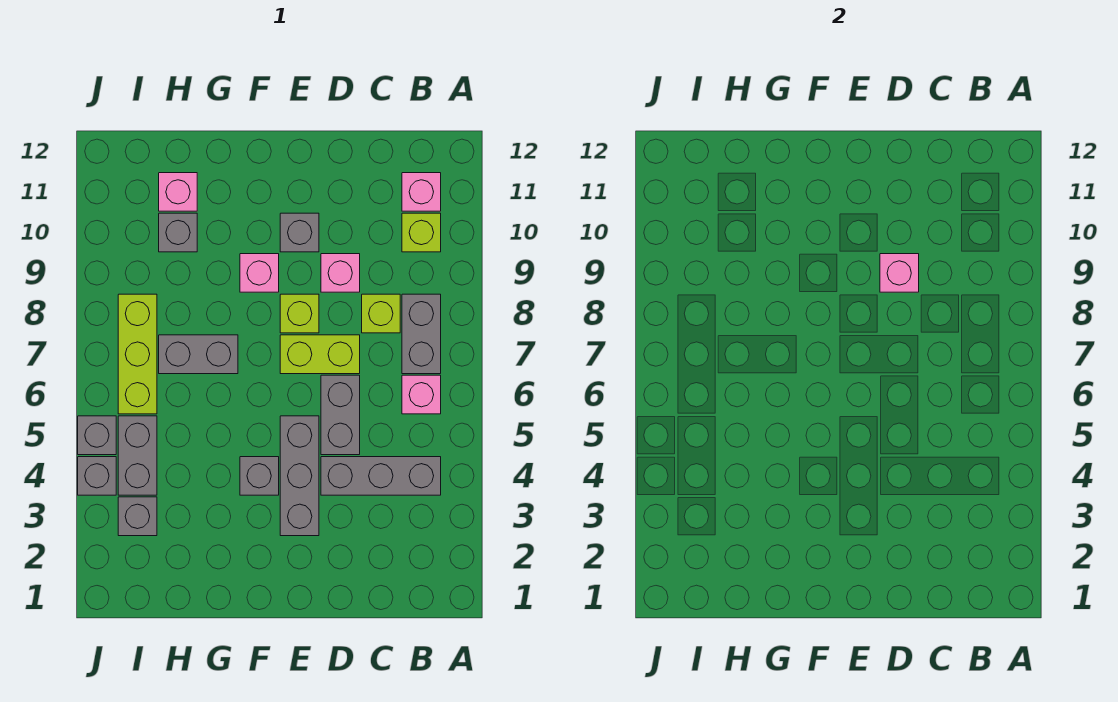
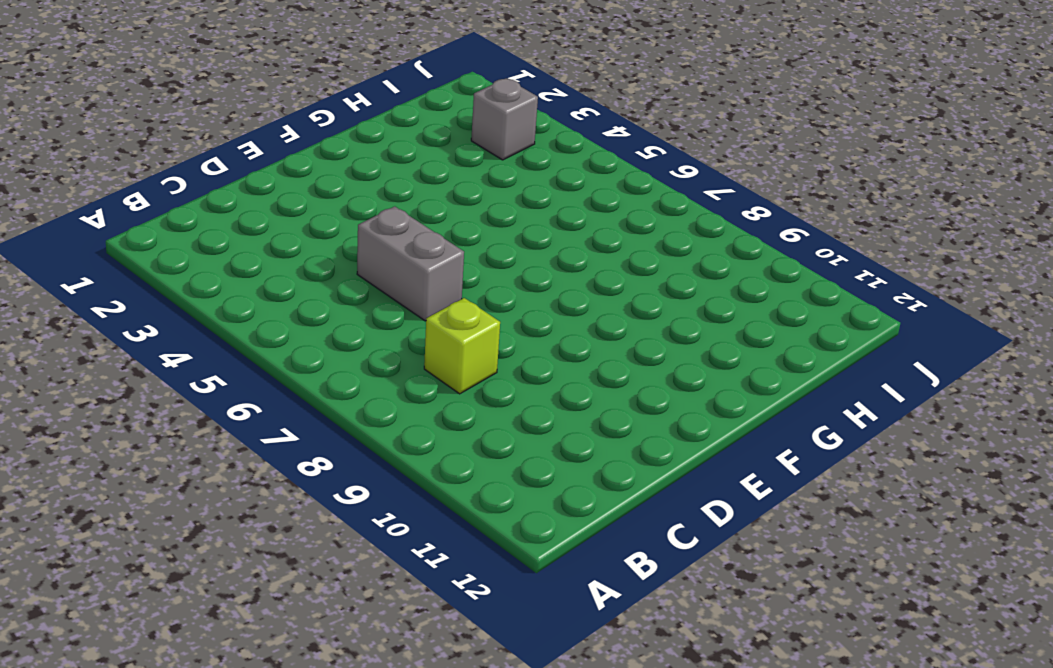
none -> grey 1x3 brick [321,457,441,495]
none -> pink 1x1 brick [402,375,441,414]
none -> grey 1x2 brick [402,294,441,374]

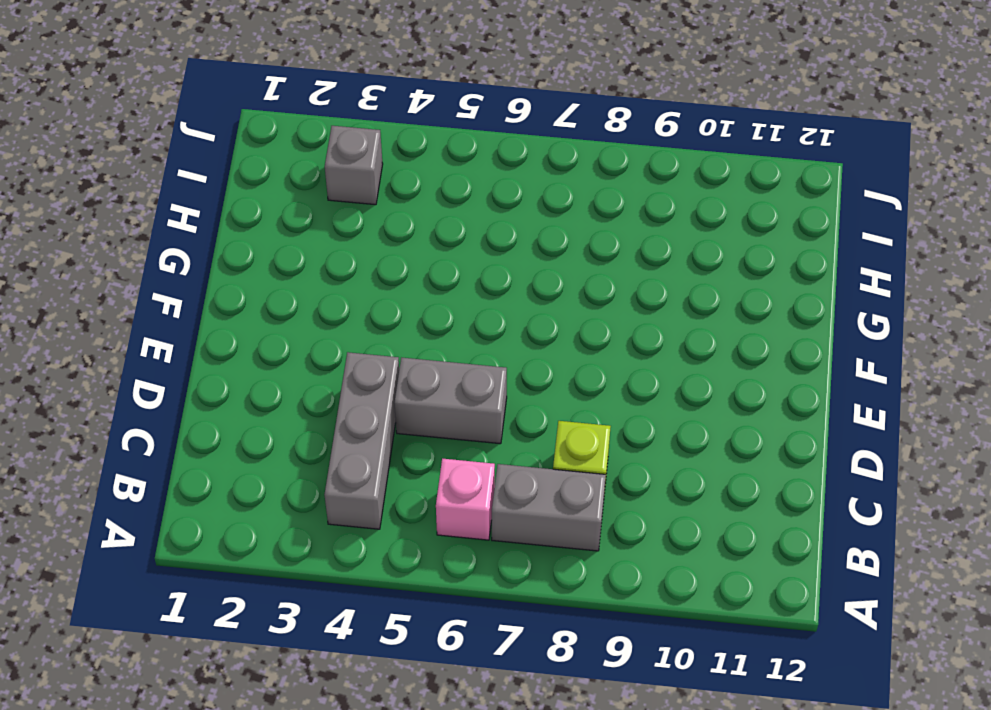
none -> lime 1x1 brick [402,213,441,252]
none -> pink 1x1 brick [402,173,441,211]
none -> lime 1x2 brick [280,335,360,374]

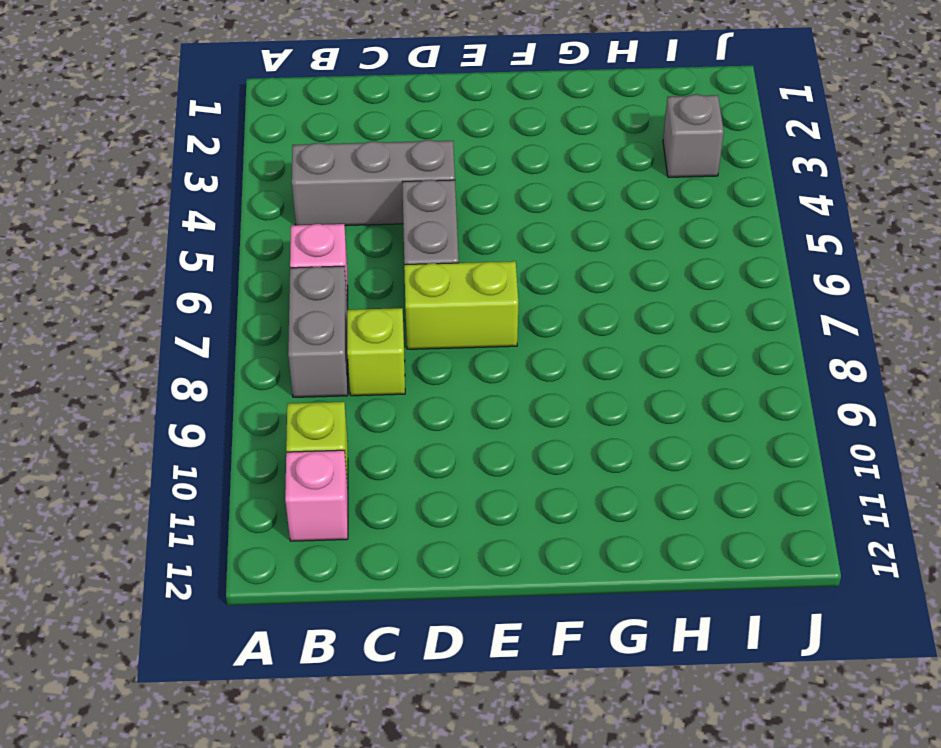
none -> pink 1x1 brick [321,254,360,292]
none -> grey 1x3 brick [280,416,319,536]
none -> lime 1x1 brick [280,294,319,333]

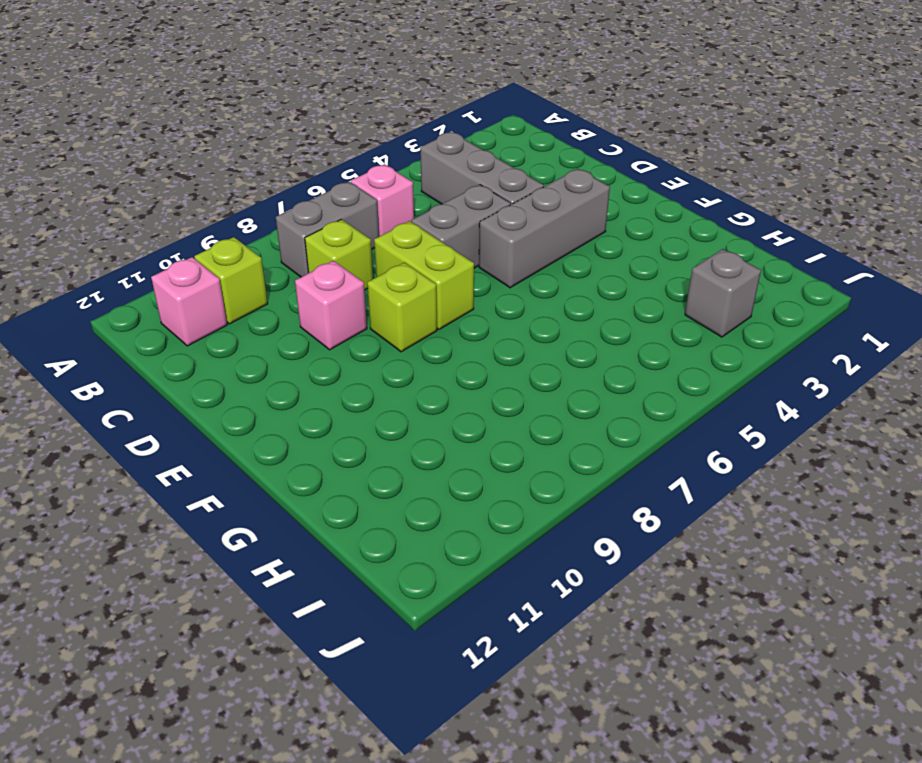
none -> grey 1x1 brick [280,213,319,252]
none -> grey 1x1 brick [240,457,279,495]
none -> pink 1x1 brick [240,254,279,292]

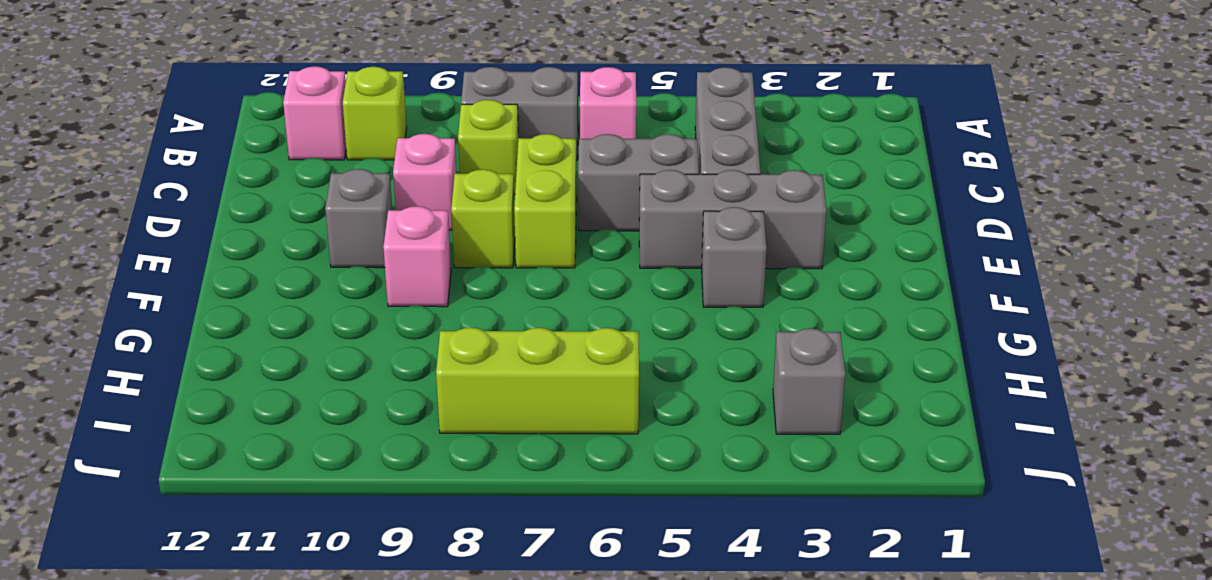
none -> grey 1x2 brick [159,335,238,374]
none -> grey 1x1 brick [159,213,197,252]
none -> pink 1x1 brick [159,173,197,211]

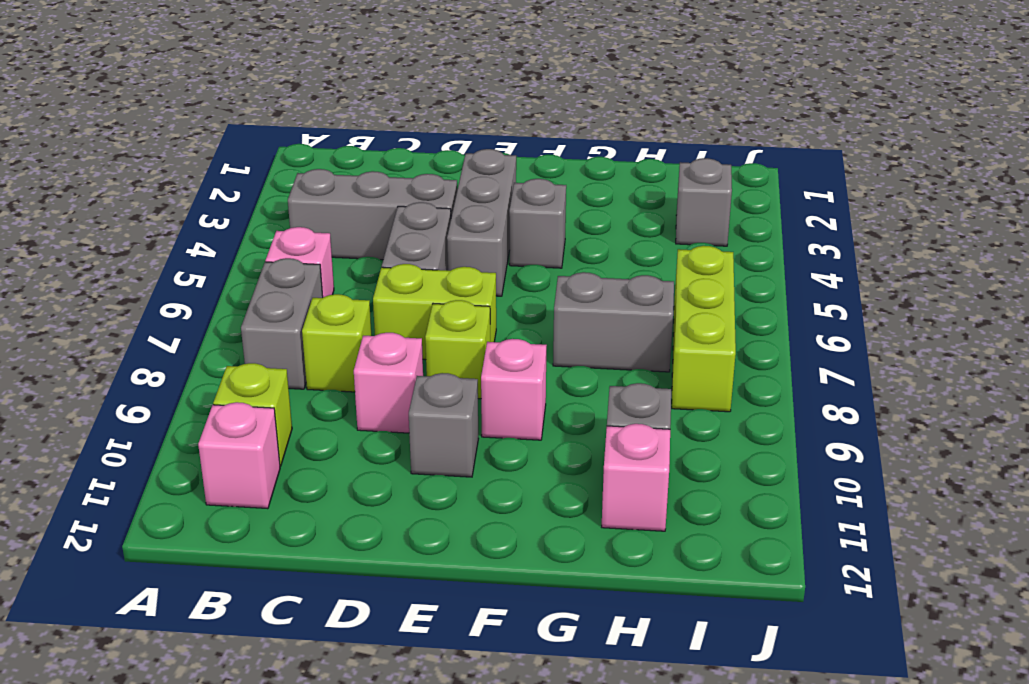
none -> grey 1x2 brick [118,416,157,495]
none -> grey 1x1 brick [78,457,116,495]
none -> grey 1x1 brick [78,416,116,455]

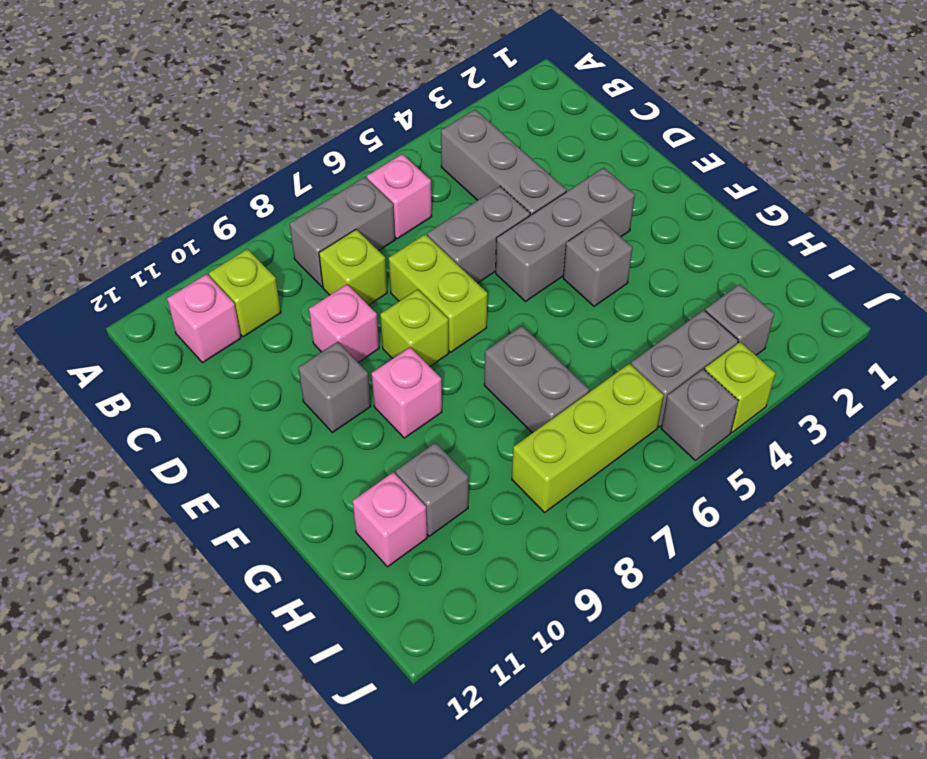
lime 1x1 brick [705,342,775,432] -> grey 1x1 brick [78,457,116,495]
none -> pink 1x1 brick [880,254,919,292]

